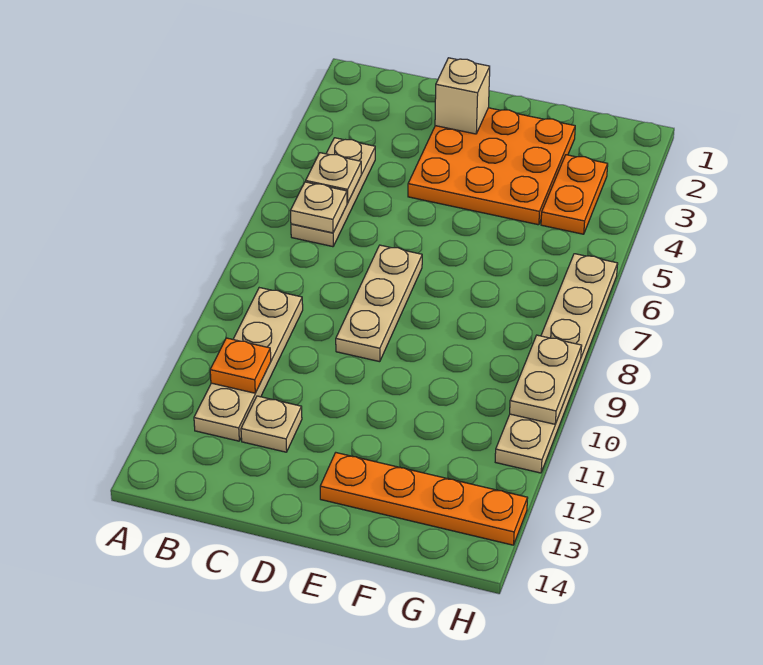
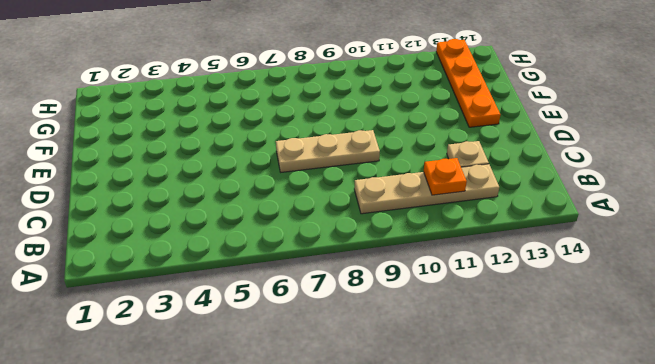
none -> tan 1x3 plate [291,138,375,247]
none -> orange 3x3 plate [408,108,575,225]
none -> orange 1x2 plate [541,155,608,234]

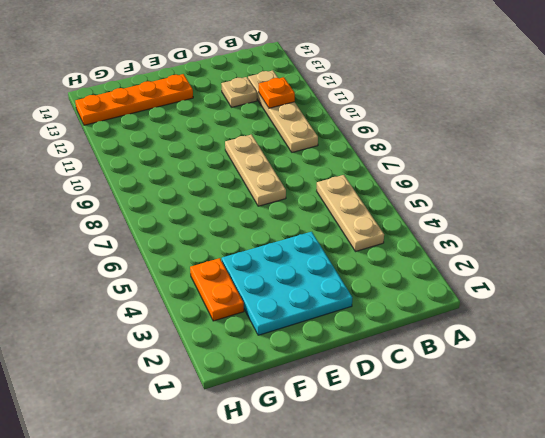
cyan 3x3 plate [222,232,353,335] -> orange 3x3 plate [408,108,575,225]
none -> tan 1x6 plate [495,254,618,473]
none -> tan 1x1 plate [306,153,361,203]
none -> tan 1x1 plate [290,182,347,233]

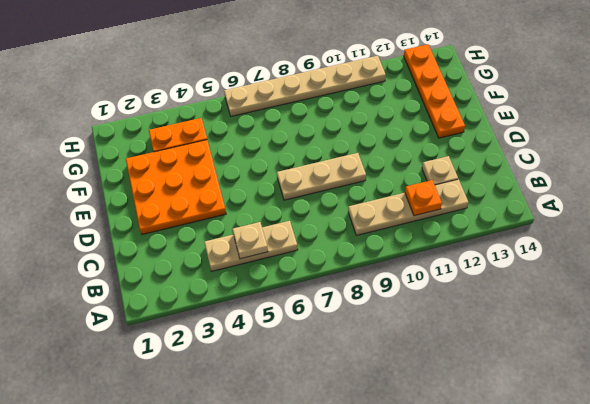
none -> tan 1x1 plate [290,182,347,233]
none -> tan 1x1 brick [435,58,490,134]
none -> tan 1x2 plate [510,335,582,424]

